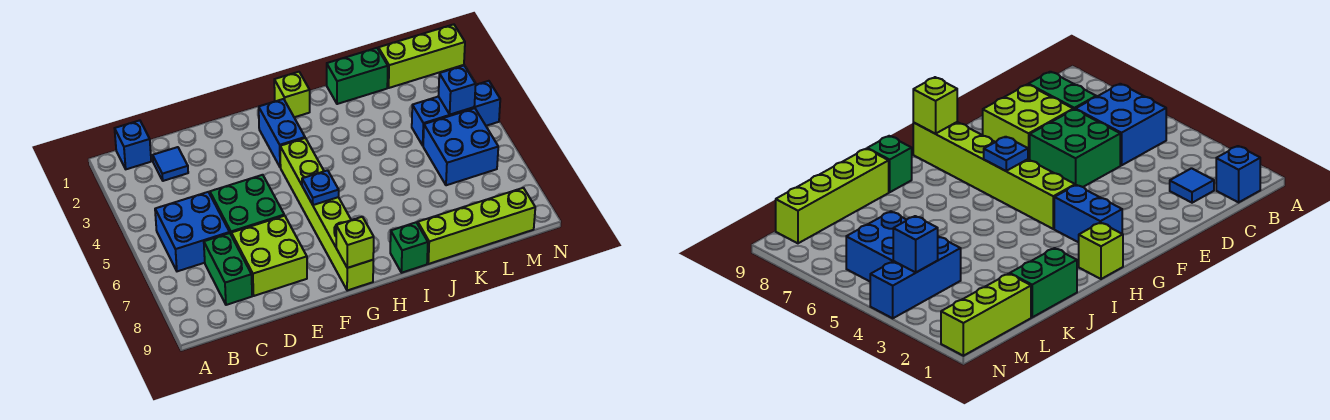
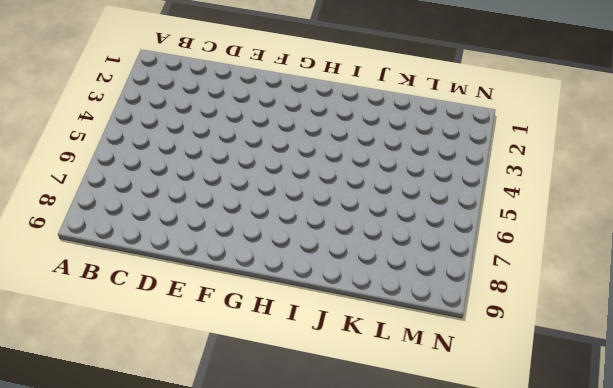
none -> blue 1x1 brick [115,120,151,169]
none -> blue 2x2 brick [155,192,230,271]
none -> blue 1x1 tile [153,147,188,181]

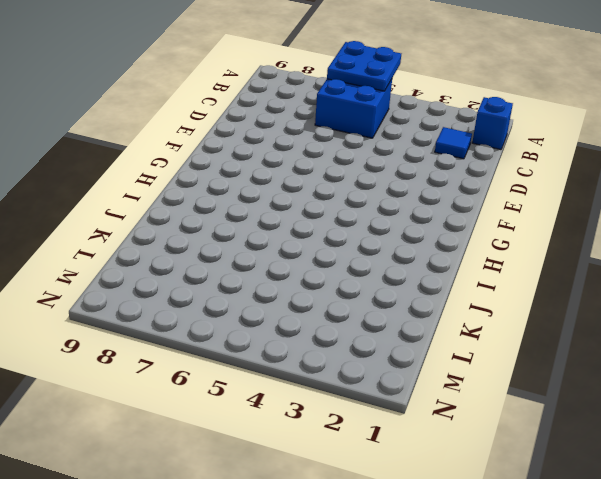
blue 2x2 plate [327,41,401,91] -> none
none -> green 1x2 brick [204,233,252,305]
none -> green 2x2 brick [210,175,284,234]
none -> lime 2x2 brick [231,216,307,296]

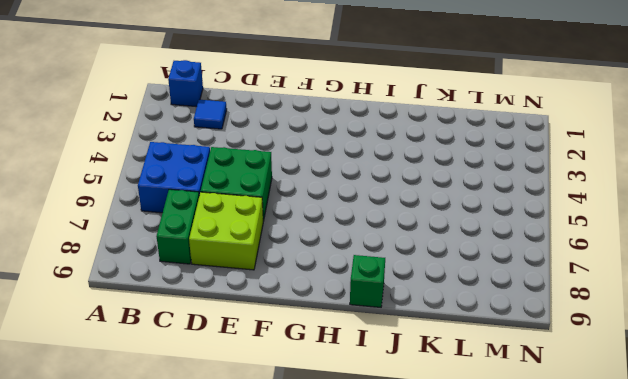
none -> blue 1x2 brick [259,99,305,167]
none -> lime 1x6 brick [280,138,373,291]
none -> lime 1x1 brick [274,72,310,117]

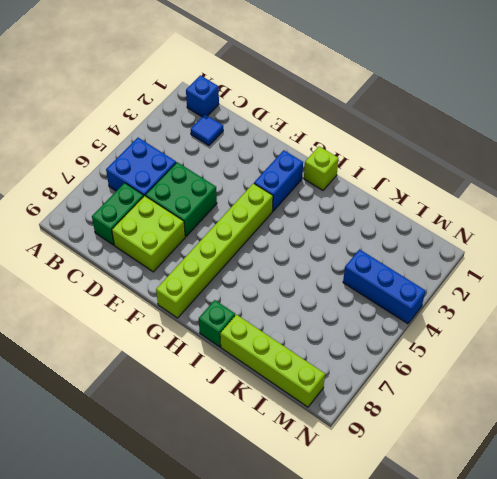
none -> green 1x2 brick [327,48,388,104]
none -> lime 1x3 brick [378,24,465,88]
none -> blue 2x2 brick [423,108,498,185]

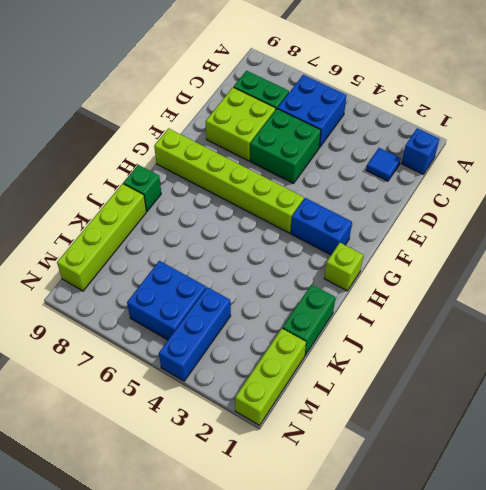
none -> blue 1x1 plate [302,170,339,205]
none -> lime 1x1 brick [336,217,374,268]
none -> blue 1x1 brick [438,66,476,115]

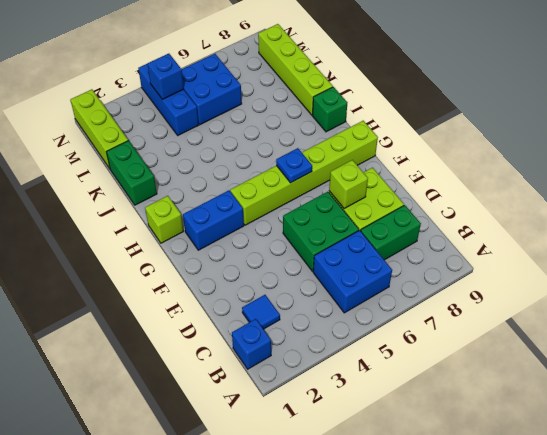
lime 1x1 brick [329,160,368,209] -> lime 1x1 brick moved to [336,217,374,268]

